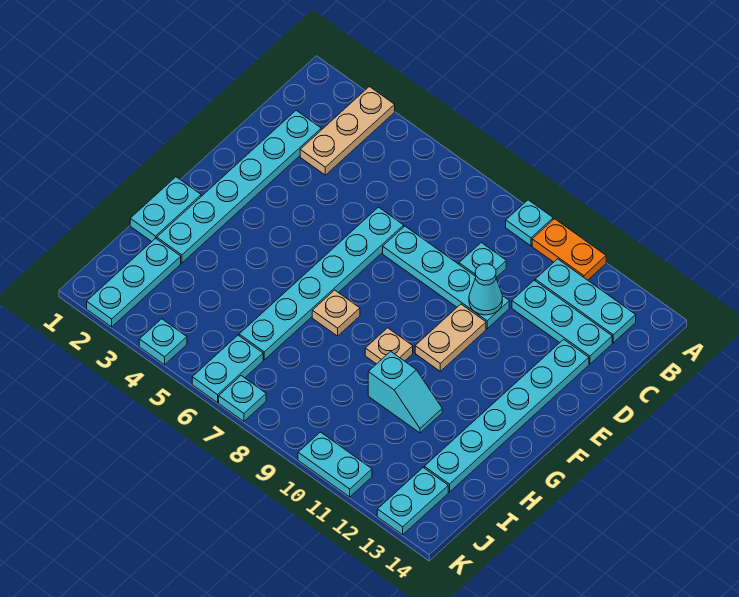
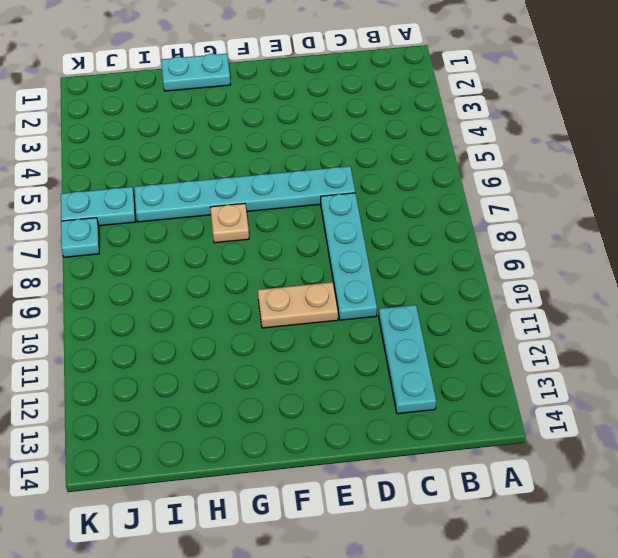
none -> tan 1x3 plate [300,87,395,175]
none -> cyan 1x1 plate [506,200,553,246]
none -> orange 1x2 plate [532,219,606,280]

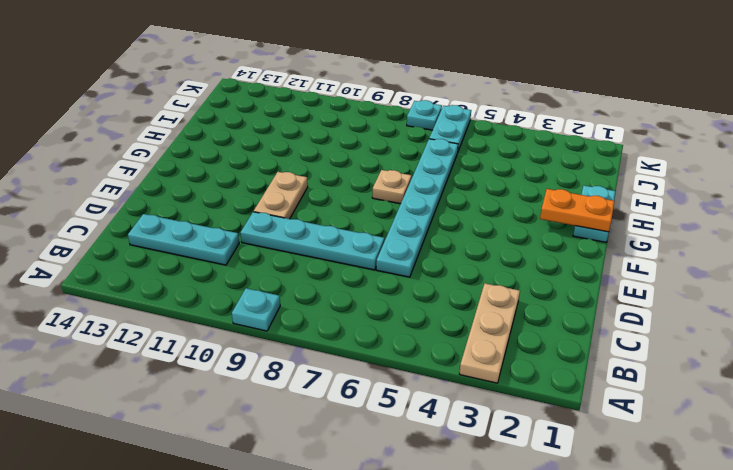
orange 1x2 plate [540,189,615,232] -> orange 1x2 plate moved to [532,219,606,280]
none -> cyan 1x3 plate [535,259,636,343]
none -> cyan 1x6 plate [157,110,321,263]
none -> cyan 1x1 plate [459,243,506,278]

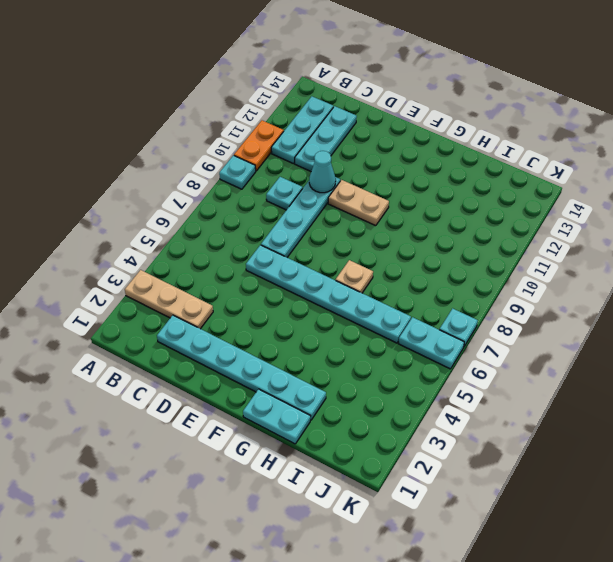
none -> cyan 1x6 plate [424,339,589,492]
none -> tan 1x1 plate [365,328,413,364]
none -> cyan 1x2 slope [368,351,442,433]

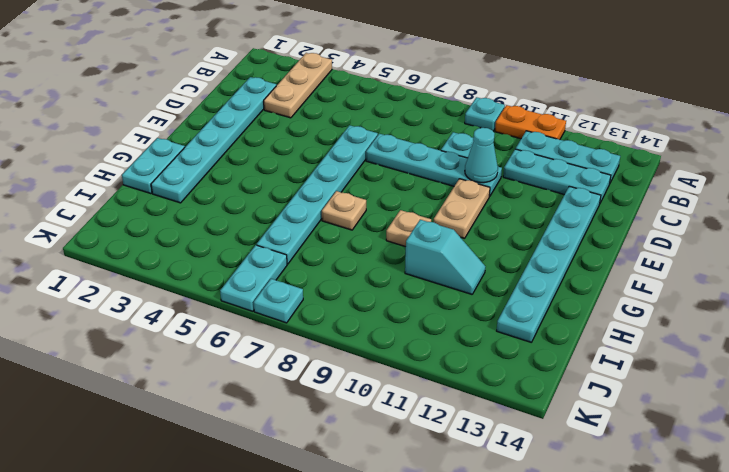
none -> cyan 1x3 plate [87,238,181,327]
none -> cyan 1x2 plate [377,468,448,535]
none -> cyan 1x1 plate [139,319,187,365]

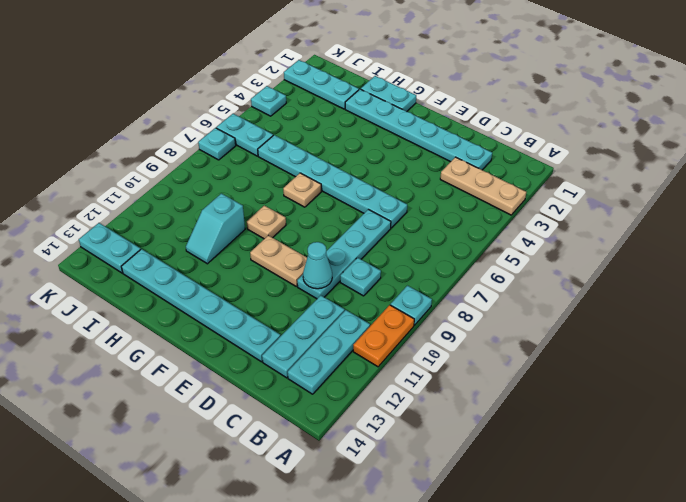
none -> cyan 1x2 plate [298,432,372,497]

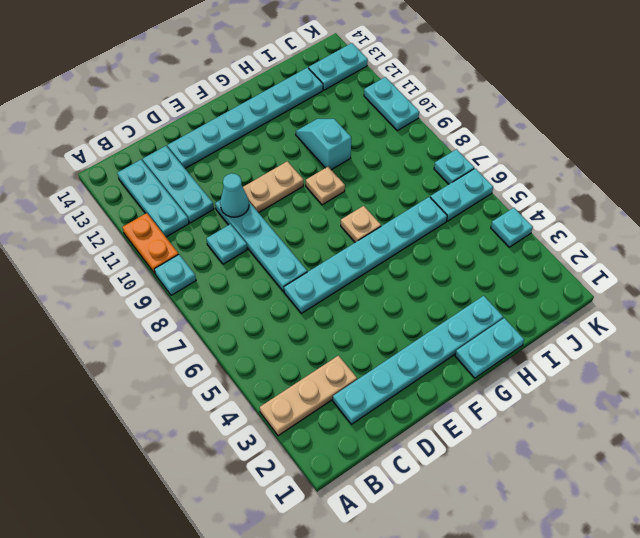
none -> cyan 1x3 plate [87,238,181,327]

